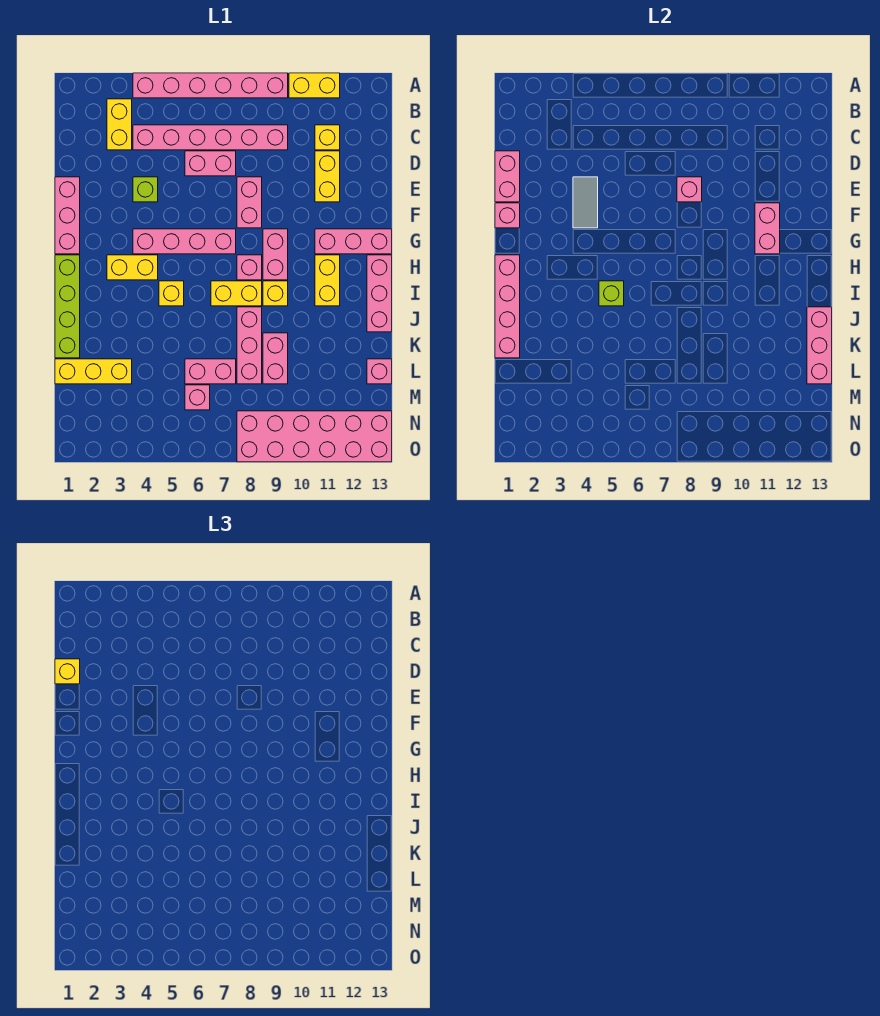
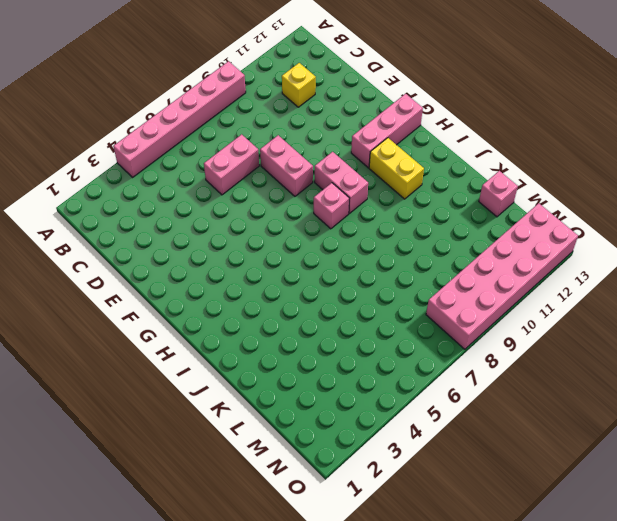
none -> yellow 1x2 brick [289,73,340,98]
none -> yellow 1x2 brick [107,99,132,150]
none -> pink 1x6 brick [133,125,288,150]
none -> yellow 1x2 brick [315,151,340,202]

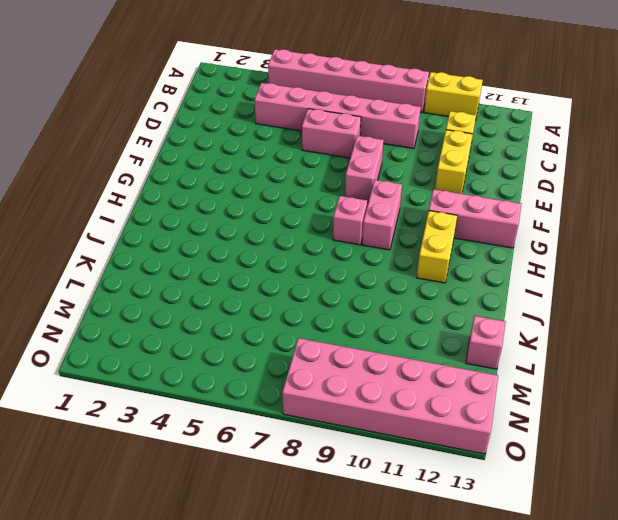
none -> yellow 1x2 brick [107,99,132,150]
none -> pink 1x3 brick [55,177,80,254]
none -> lime 1x1 brick [133,177,158,202]
none -> pink 1x4 brick [133,229,236,254]

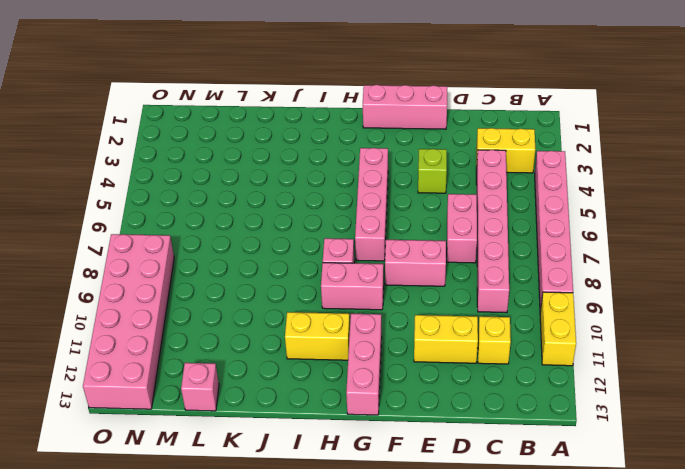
none -> lime 1x4 brick [55,255,80,358]
none -> yellow 1x2 brick [107,255,158,280]
none -> pink 1x3 brick [367,255,392,332]
none -> yellow 1x1 brick [159,281,184,306]

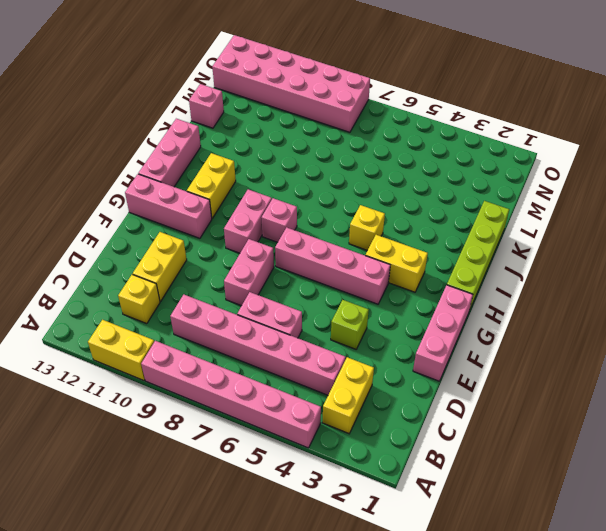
none -> yellow 1x2 brick [211,281,262,306]
none -> yellow 1x1 brick [263,281,288,306]
none -> pink 1x3 brick [237,307,262,384]
none -> pink 1x2 brick [263,333,288,384]

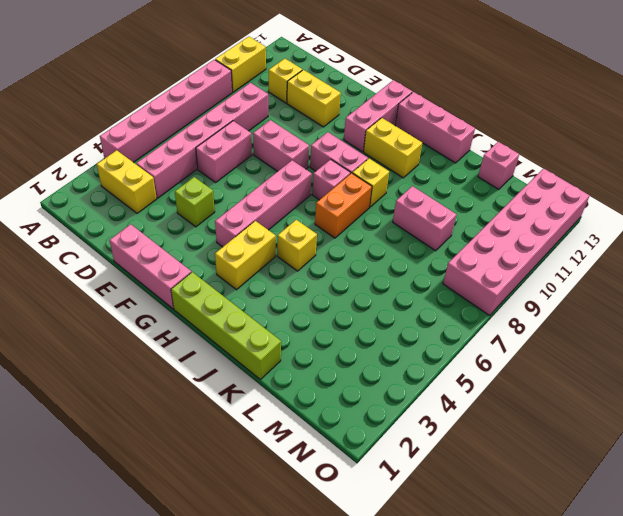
orange 1x2 brick [315,173,372,238] -> yellow 1x2 brick [211,281,262,306]
none -> pink 1x3 brick [237,307,262,384]
none -> yellow 1x3 brick [55,359,132,384]
none -> pink 1x2 brick [185,359,236,384]
none -> pink 1x1 brick [185,385,210,410]

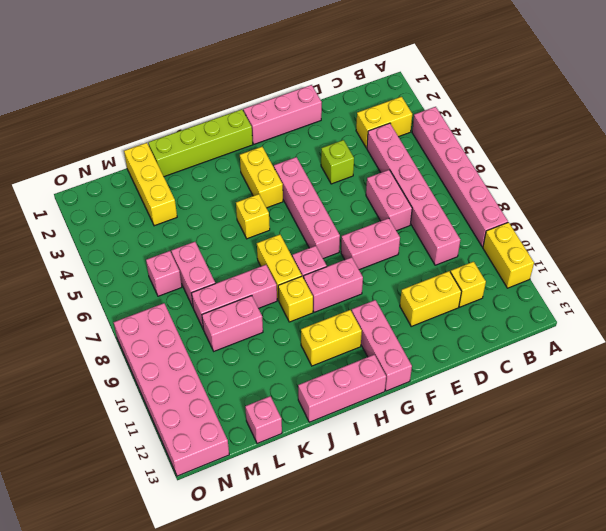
none -> pink 1x2 brick [495,151,520,202]
none -> grey 1x2 tile [573,177,598,228]
none -> pink 1x1 brick [677,177,702,202]
none -> pink 1x1 brick [495,203,520,228]

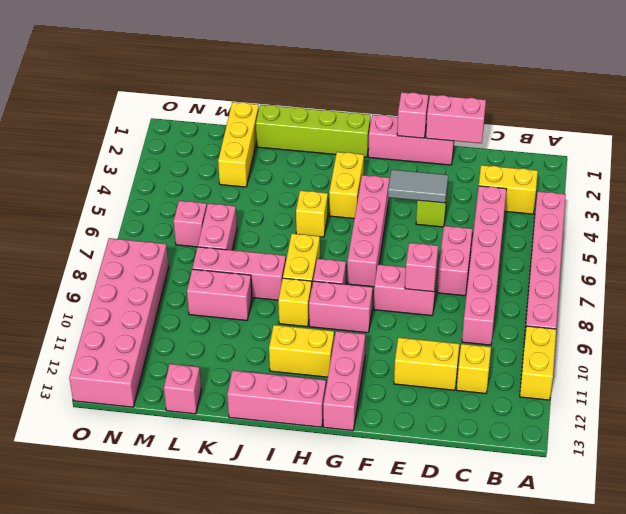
none -> pink 1x2 brick [755,203,780,254]
none -> pink 1x4 brick [495,255,520,358]
none -> lime 1x1 brick [599,281,624,306]
none -> pink 1x3 brick [807,307,832,384]

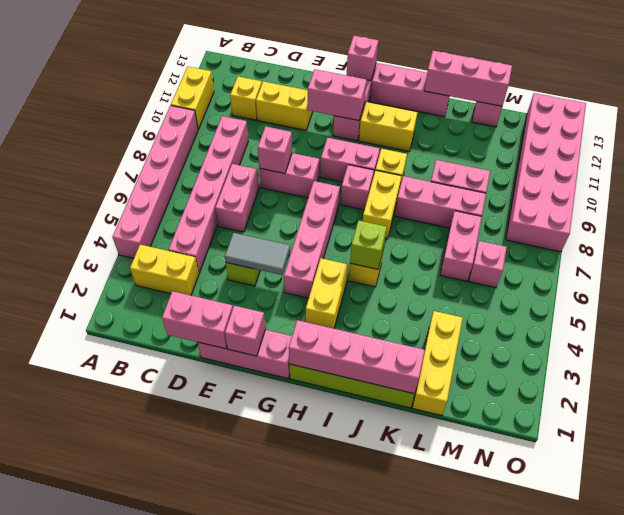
pink 1x1 brick [347,36,378,81] -> none
none -> yellow 1x1 brick [55,659,80,684]

